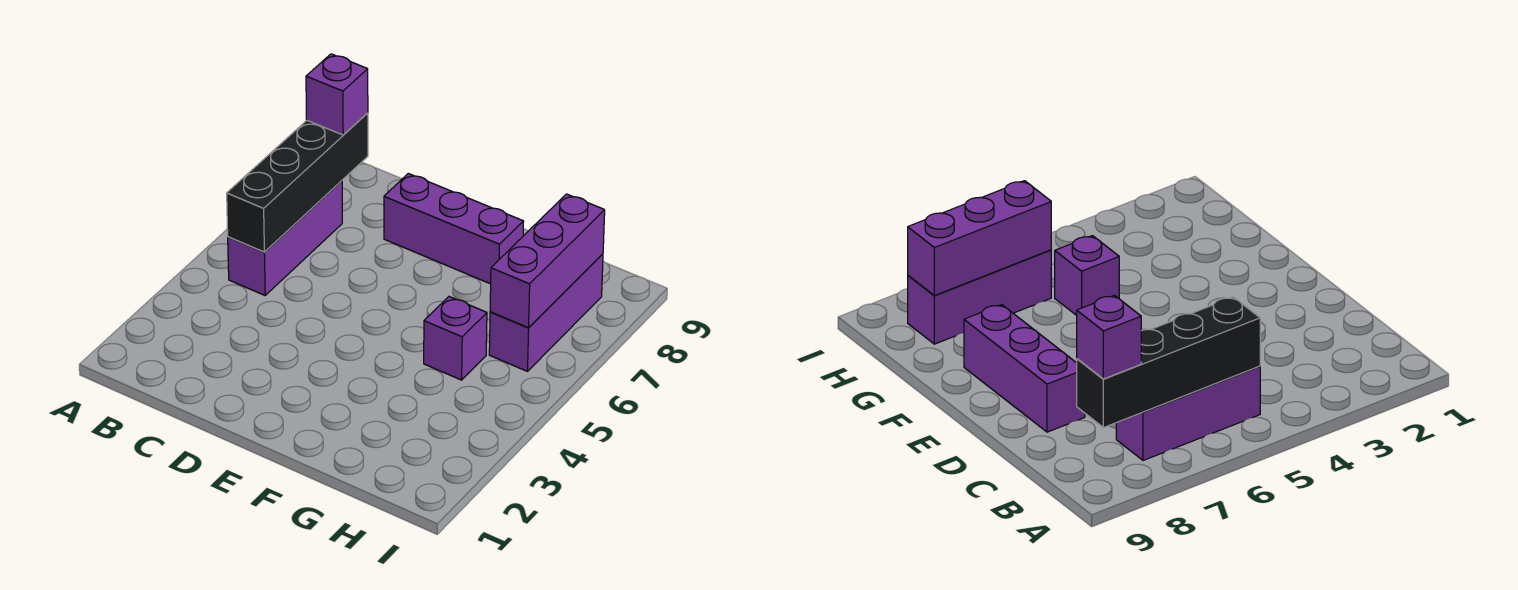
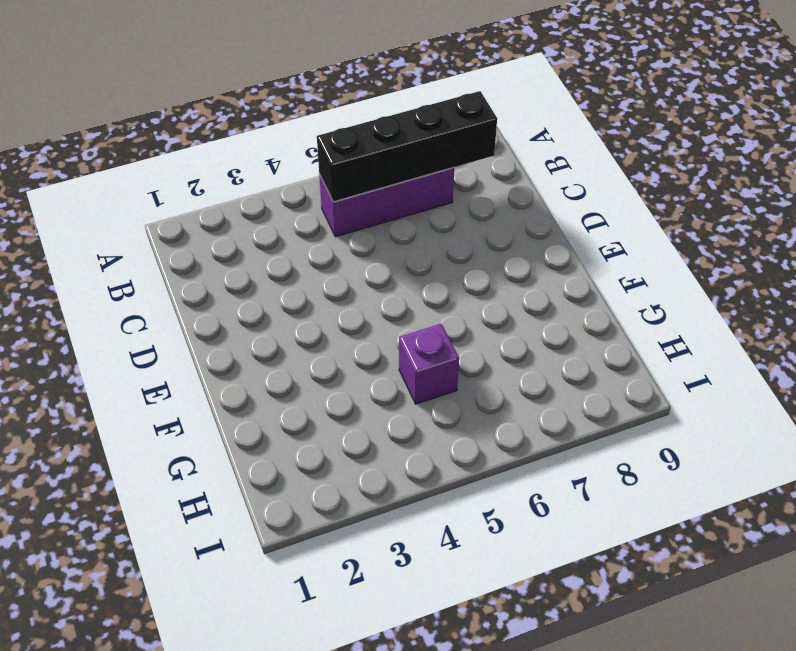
none -> purple 1x3 brick [384,174,524,284]
none -> purple 1x3 brick [489,254,603,371]

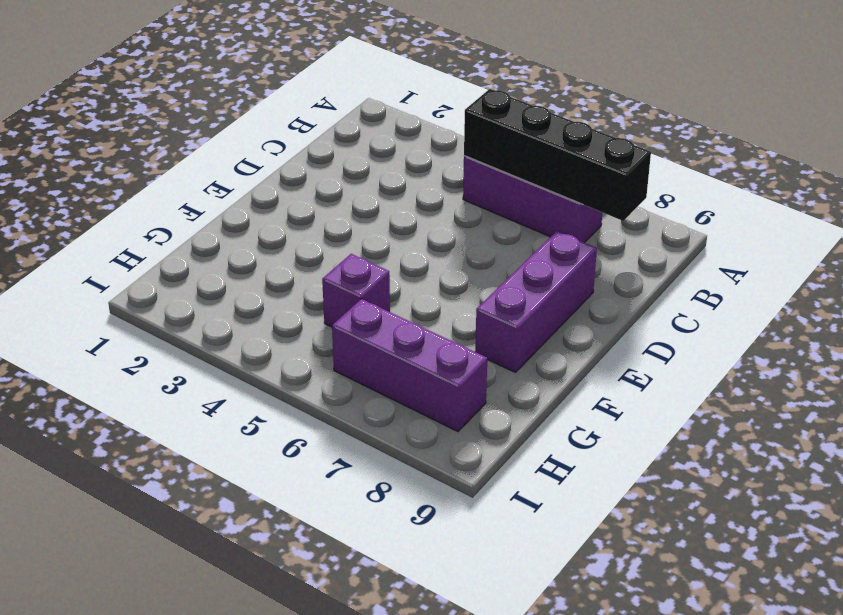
none -> purple 1x3 brick [490,194,605,328]
none -> purple 1x1 brick [306,54,368,135]

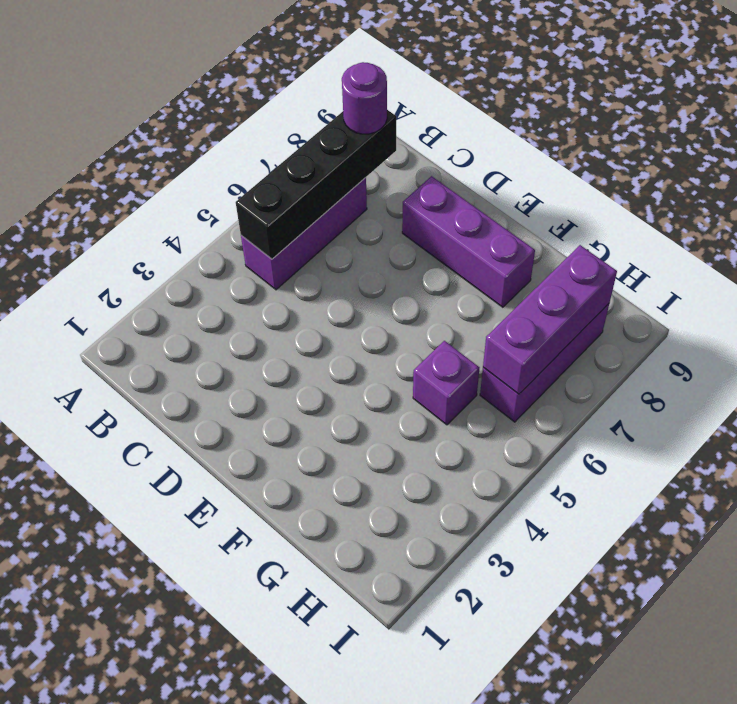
purple 1x1 round brick [342,62,387,134] -> purple 1x1 brick [306,54,368,135]

